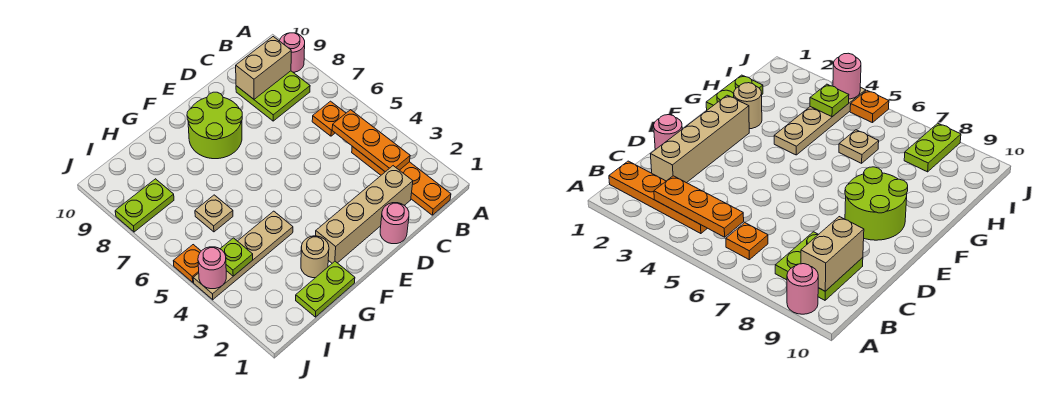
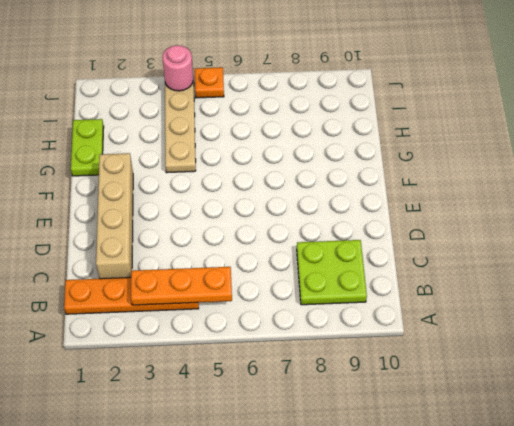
none -> pink 1x1 round brick [280,33,305,72]
none -> orange 1x1 plate [312,101,346,136]
none -> pink 1x1 round brick [380,203,409,244]

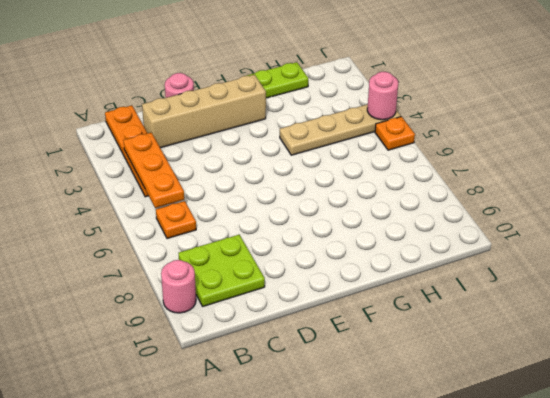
none -> lime 2x2 round brick [187,92,242,159]
none -> tan 1x1 round brick [301,236,329,278]
none -> tan 1x1 plate [195,195,233,232]

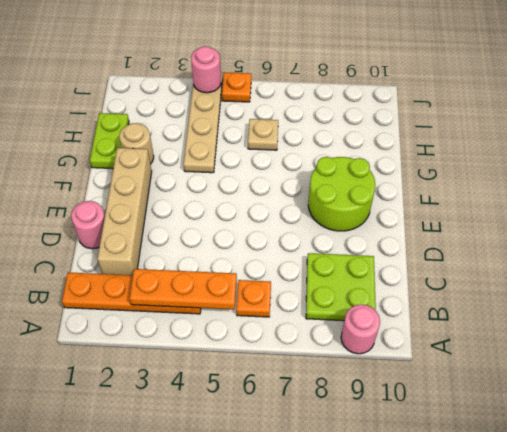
none -> lime 1x2 plate [115,179,174,232]
none -> tan 1x2 brick [236,37,291,99]
none -> lime 1x1 plate [220,238,253,276]

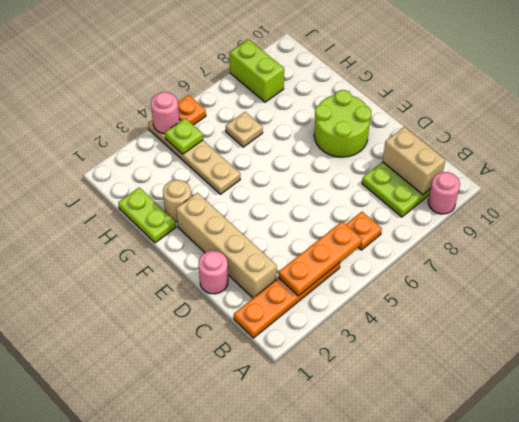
lime 1x2 brick [229,39,284,102] -> lime 1x2 plate [115,179,174,232]

